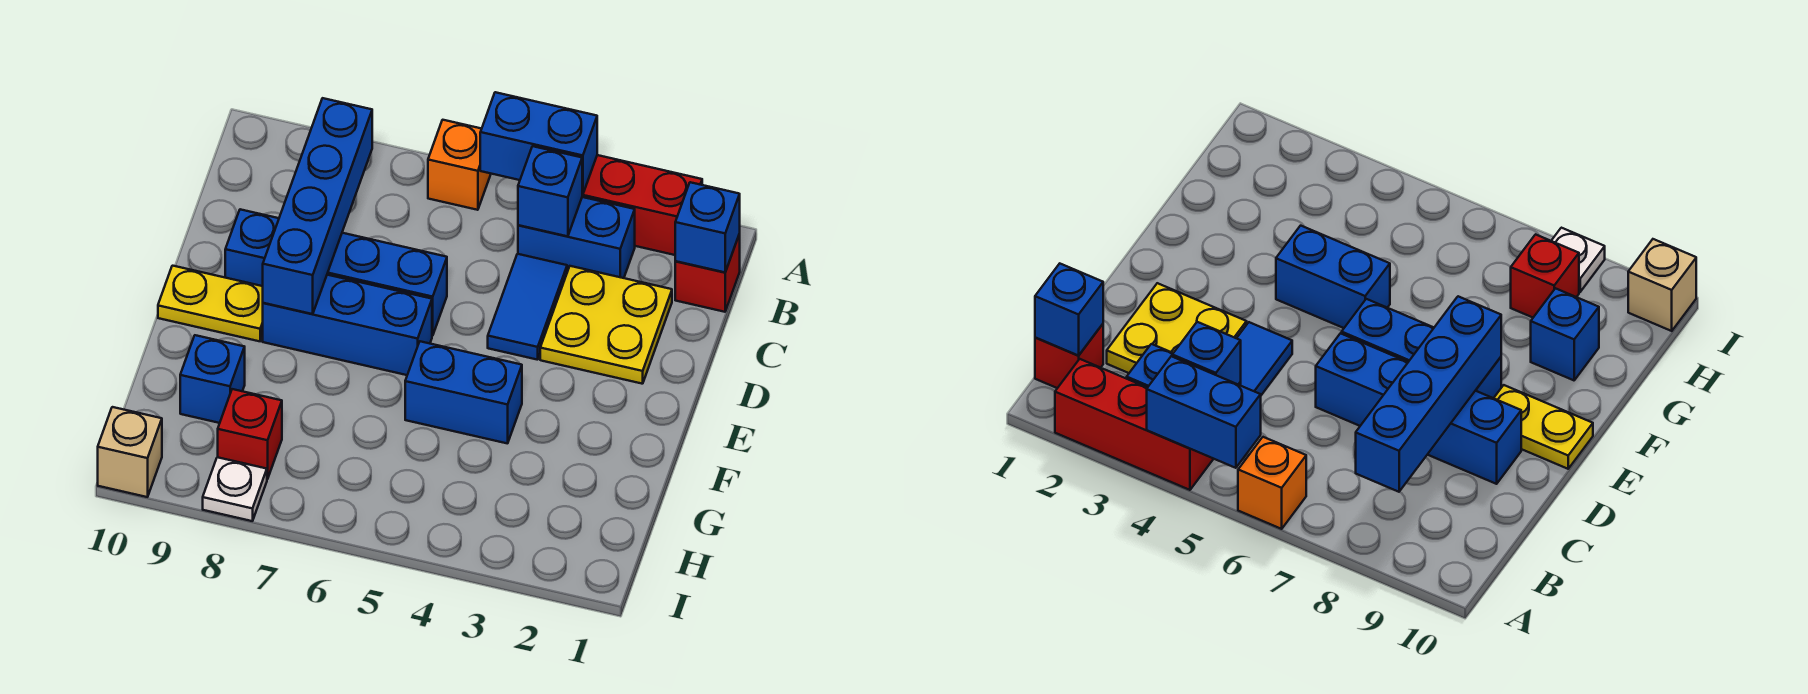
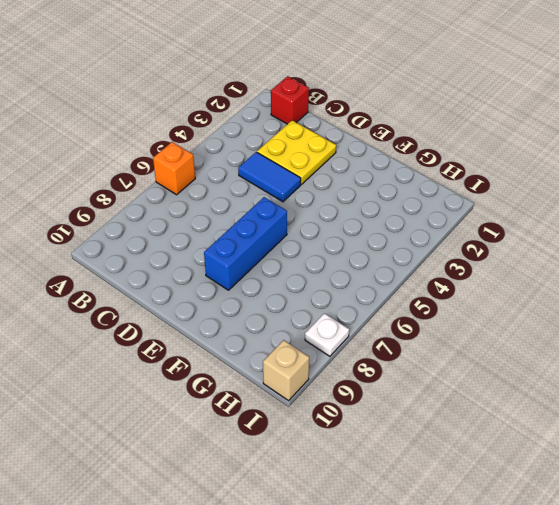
none -> red 1x3 brick [582,155,702,255]
none -> blue 1x2 brick [518,197,635,278]
none -> blue 1x4 brick [225,209,447,336]

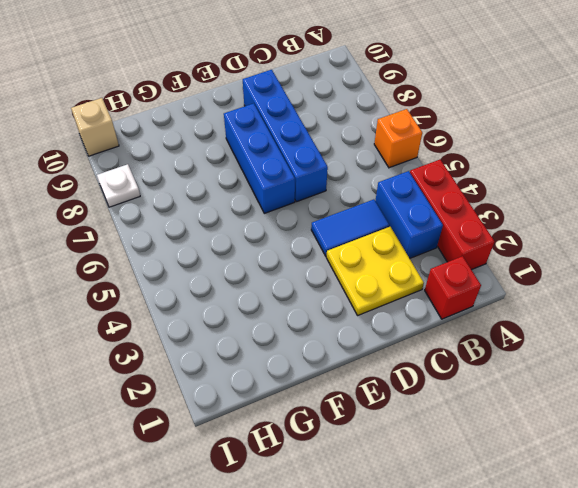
none -> yellow 1x2 plate [158,266,263,341]
none -> blue 1x2 brick [405,341,522,444]
none -> blue 1x1 brick [180,335,245,423]

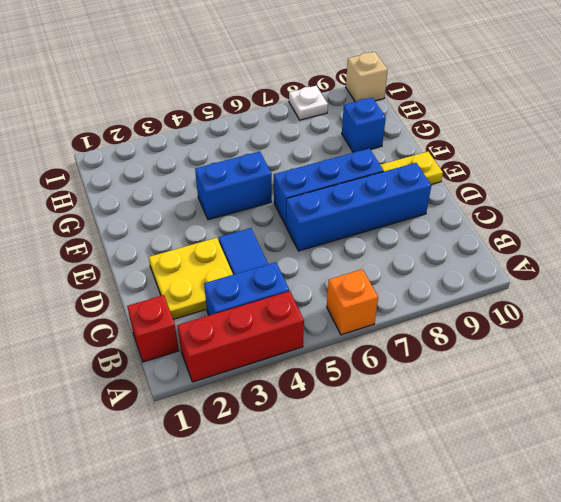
none -> red 1x1 brick [218,389,282,479]
none -> blue 1x2 brick [480,92,597,194]
none -> blue 1x1 brick [675,182,740,272]

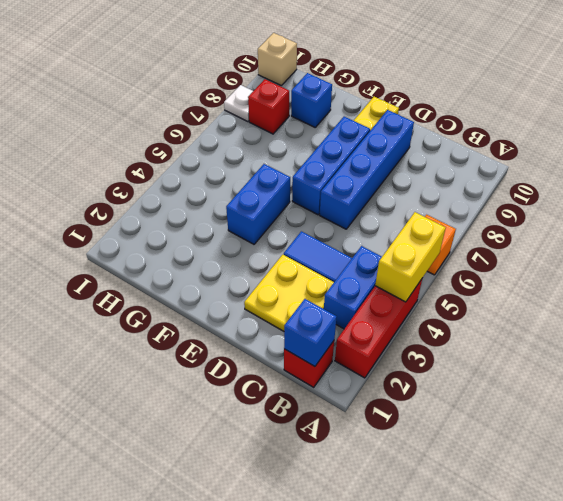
yellow 1x2 brick [375,212,446,302] -> blue 1x2 brick [480,92,597,194]
none -> blue 1x1 brick [518,146,582,237]
none -> blue 1x4 brick [263,98,372,314]

